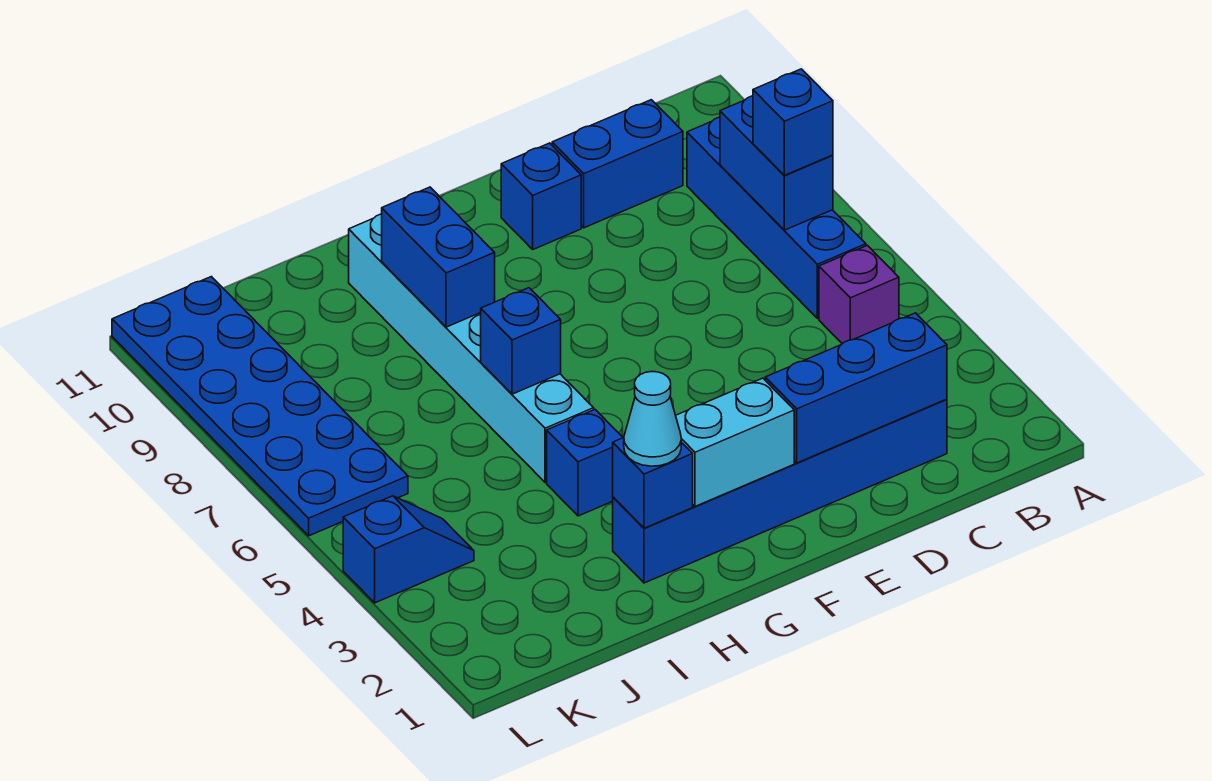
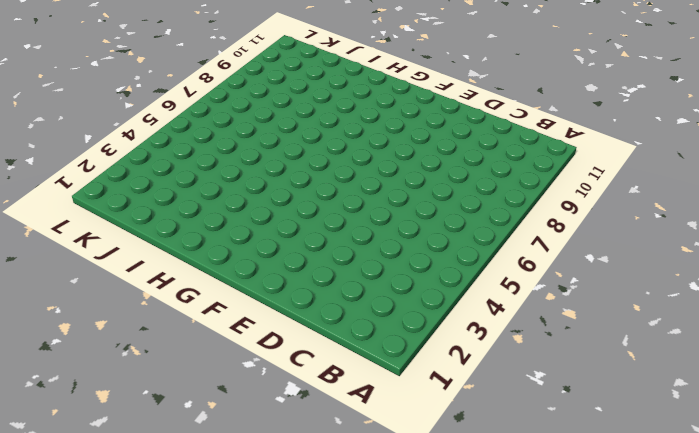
none -> purple 1x1 brick [819,245,899,344]
none -> blue 1x4 brick [687,117,866,318]
none -> blue 1x6 brick [613,399,947,583]

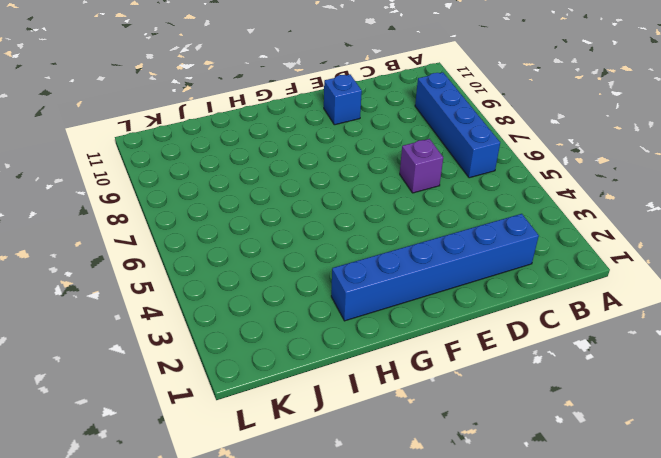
purple 1x1 brick [400,139,443,193] -> purple 1x1 brick moved to [819,245,899,344]
none -> blue 1x2 brick [552,100,683,228]
none -> blue 1x1 brick [547,410,623,516]
none -> cyan 1x6 brick [349,214,594,482]

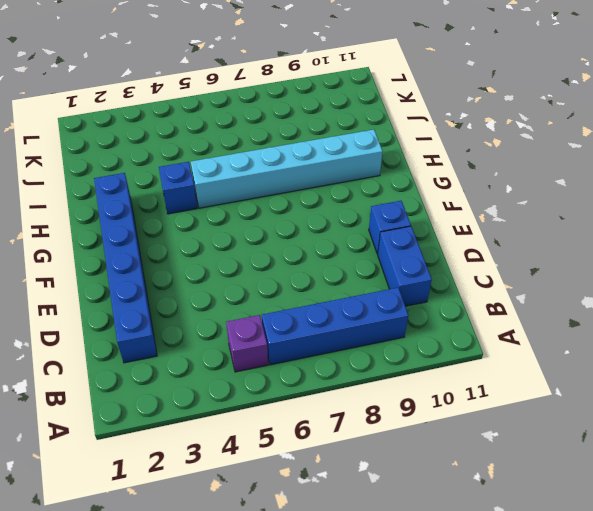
none -> blue 1x2 slope [343,496,474,603]
none -> blue 2x6 plate [112,277,408,536]
none -> blue 1x2 brick [720,96,833,230]

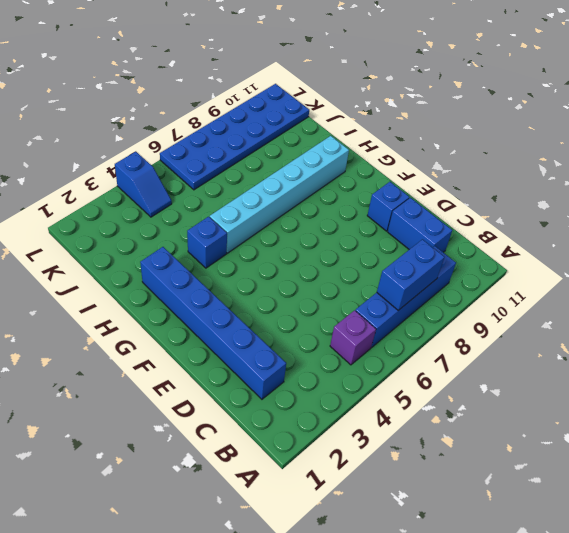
none -> blue 1x3 brick [765,313,947,463]
none -> cyan 1x2 brick [676,378,794,506]
none -> blue 1x1 brick [613,438,693,528]

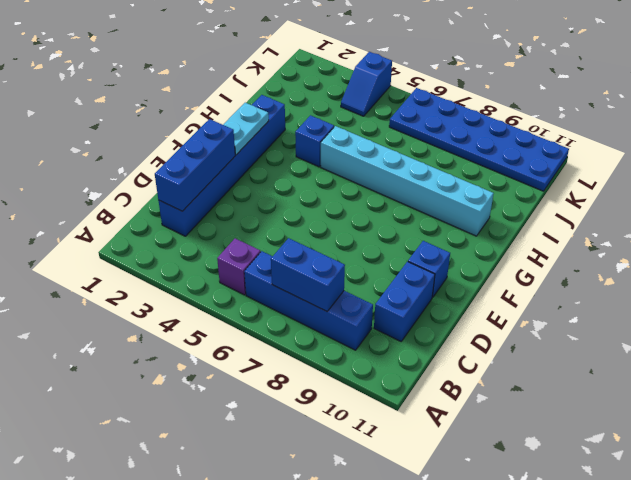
cyan 1x2 plate [223,103,269,155] -> cyan 1x2 brick [676,378,794,506]
none -> blue 1x1 brick [613,438,693,528]
none -> blue 1x1 brick [481,288,561,394]
none -> blue 1x2 brick [382,187,495,327]

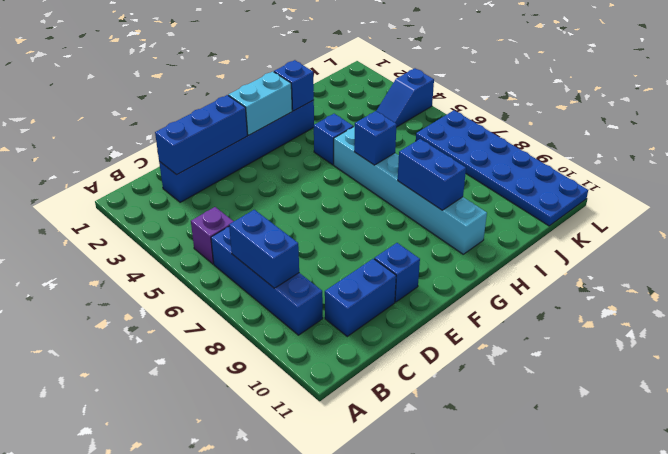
none -> blue 1x1 brick [753,69,833,175]
none -> cyan 1x1 cone [624,372,681,466]

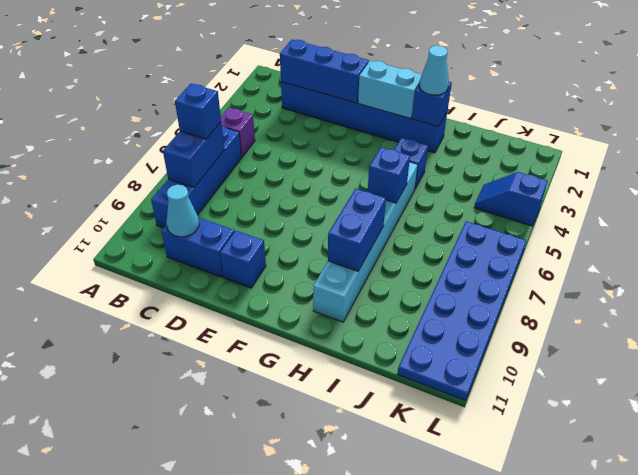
cyan 1x1 cone [166,185,199,237] -> none

